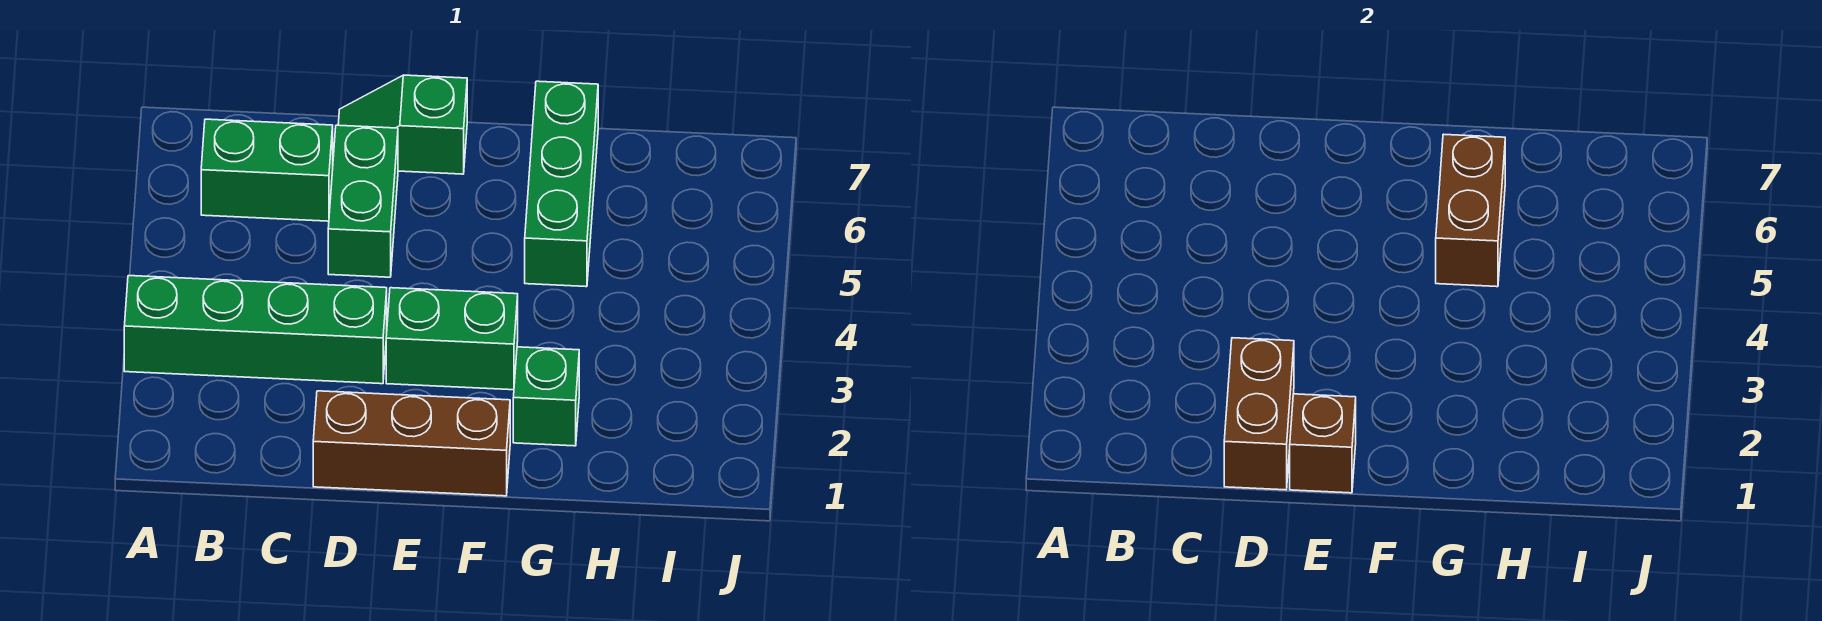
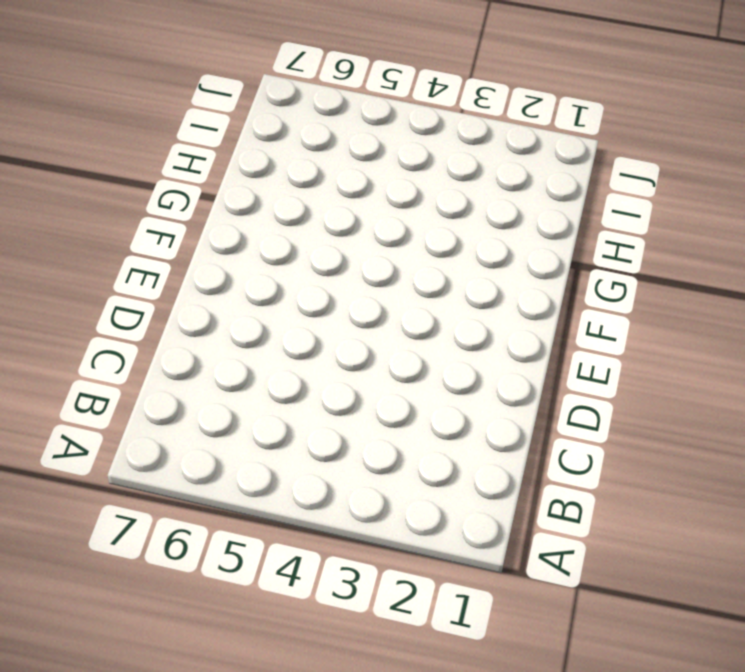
none -> green 1x4 brick [124,276,387,384]
none -> green 1x2 brick [201,119,333,221]

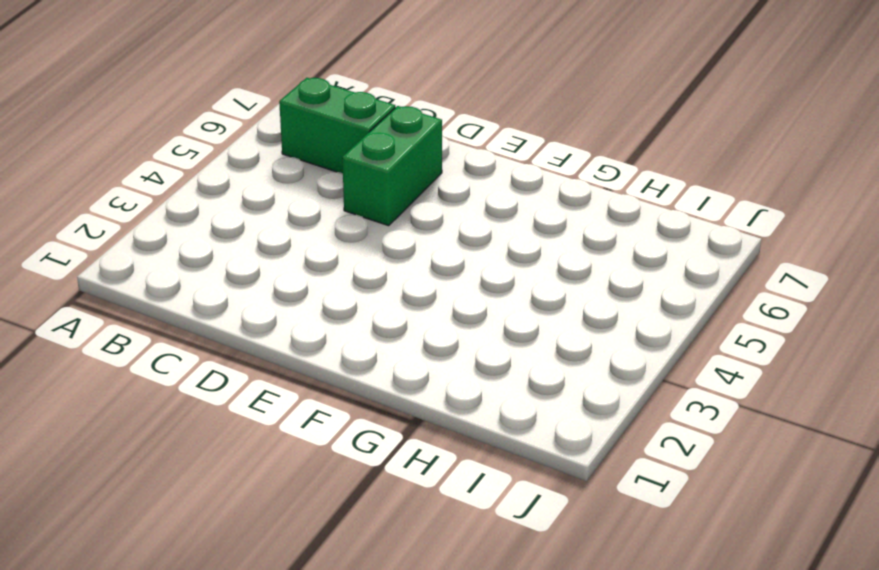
none -> green 1x4 brick [124,276,387,384]
none -> brown 1x3 brick [313,391,510,496]

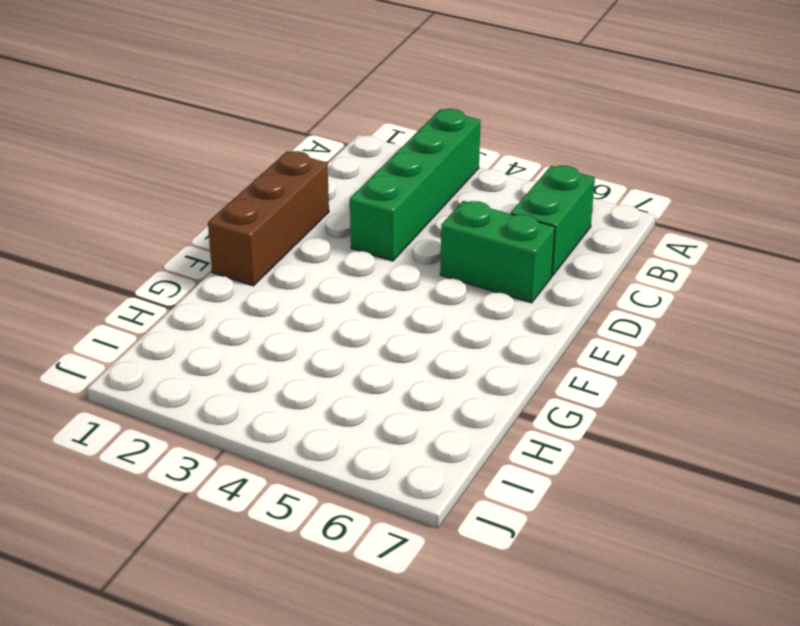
none -> green 1x2 slope [338,75,467,174]
none -> green 1x2 brick [386,288,518,390]

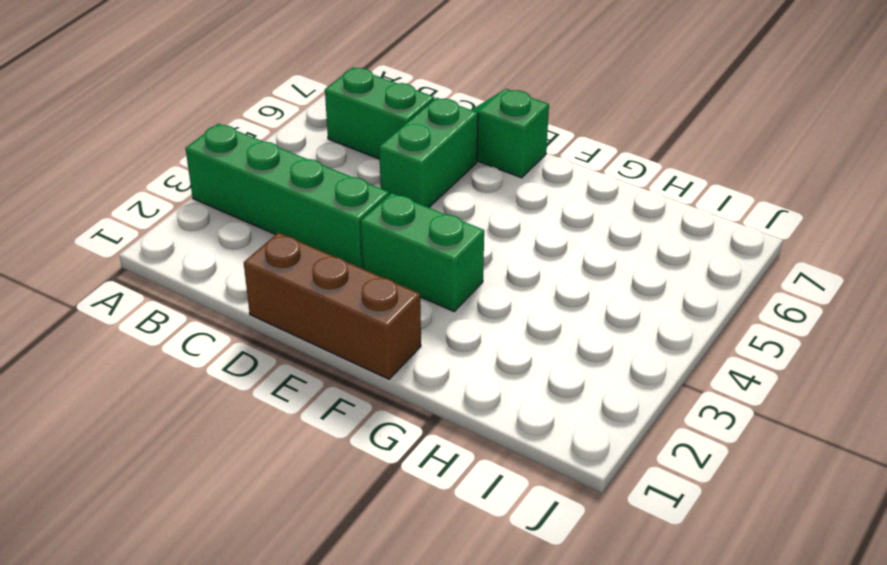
none -> green 1x1 brick [513,347,579,446]
none -> green 1x3 brick [525,81,598,287]

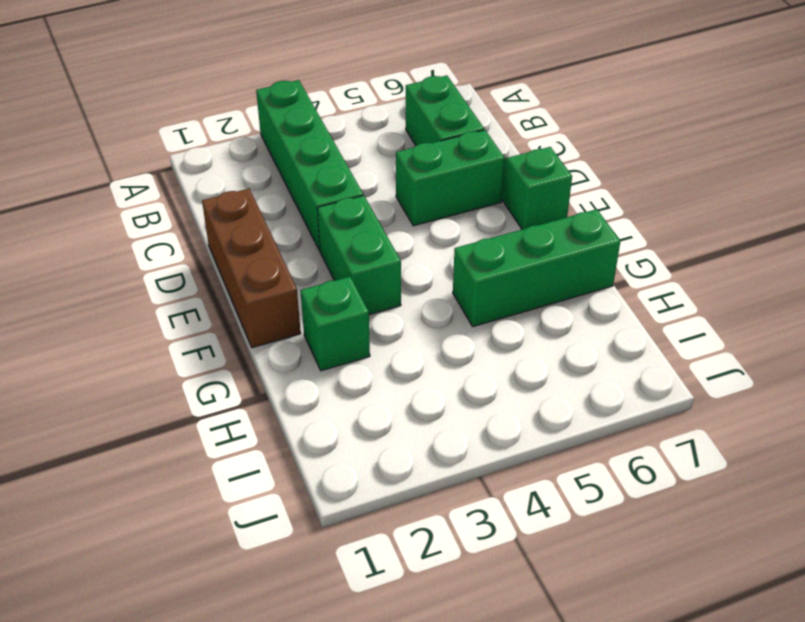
none -> brown 1x2 brick [1224,338,1294,490]
none -> brown 1x1 brick [1290,394,1356,493]

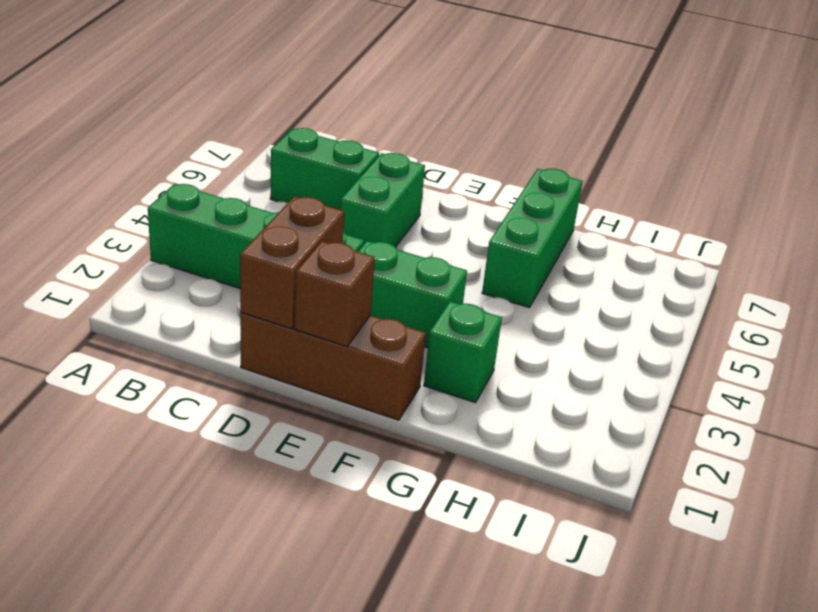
none -> green 1x2 slope [338,75,467,174]
none -> brown 1x2 brick [1436,134,1505,287]

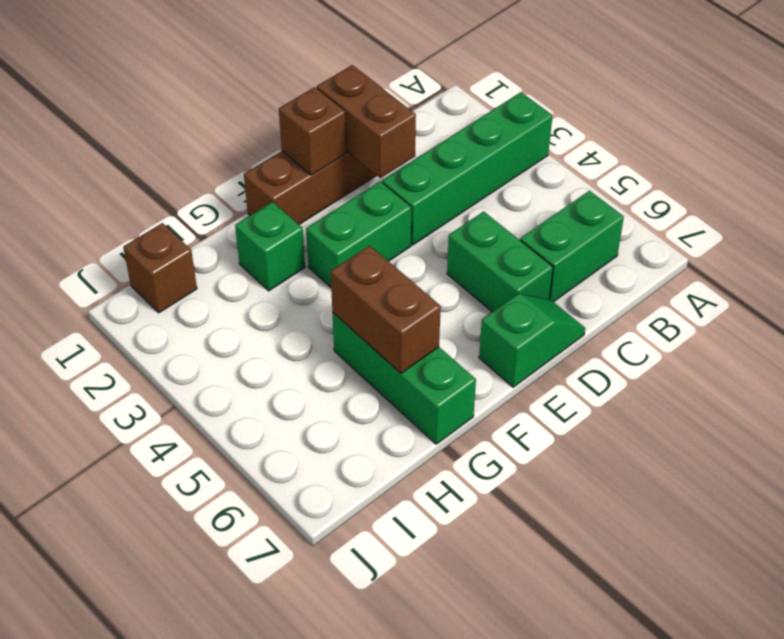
brown 1x1 brick [123,223,197,313] -> none

